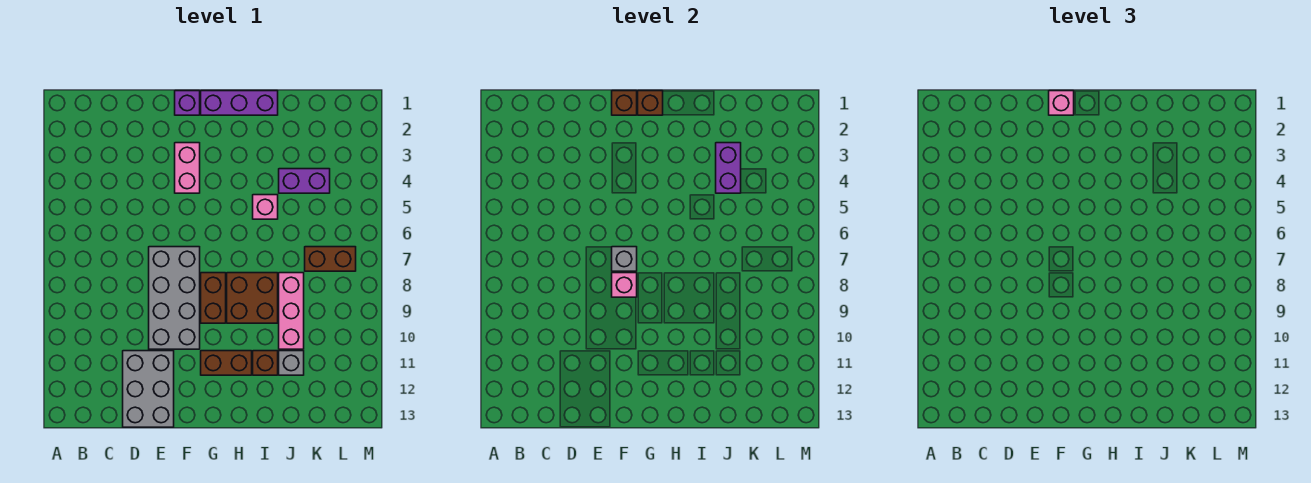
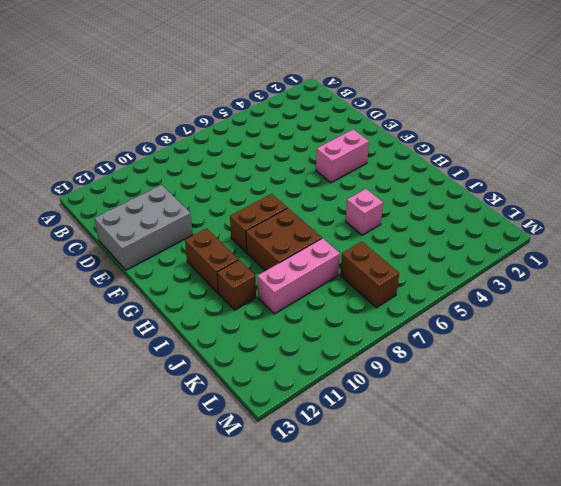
none -> grey 2x4 brick [149,247,200,349]
none -> purple 1x1 brick [175,91,200,115]
none -> purple 1x3 brick [201,91,278,115]

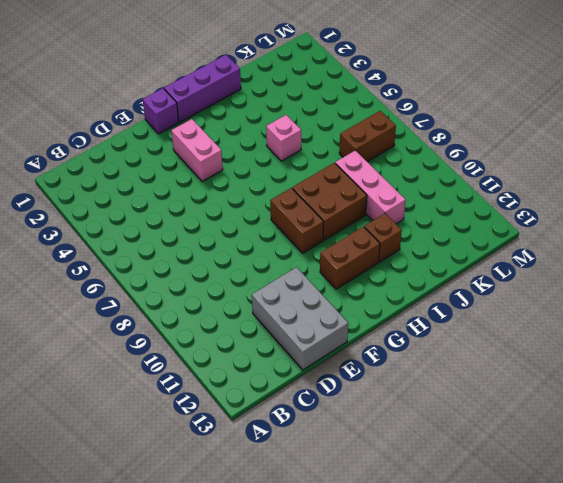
none -> grey 2x4 brick [149,247,200,349]
none -> purple 1x2 brick [279,169,330,193]
none -> grey 1x1 brick [279,351,304,375]

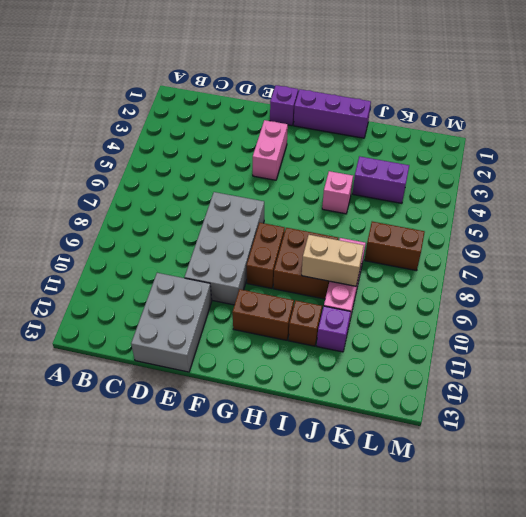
tan 1x2 brick [302,235,364,286] -> none
purple 1x1 brick [317,306,351,352] -> grey 1x1 brick [279,351,304,375]
none -> brown 1x1 brick [612,91,637,115]
none -> grey 1x1 brick [612,247,637,271]
none -> pink 1x1 brick [612,273,637,297]

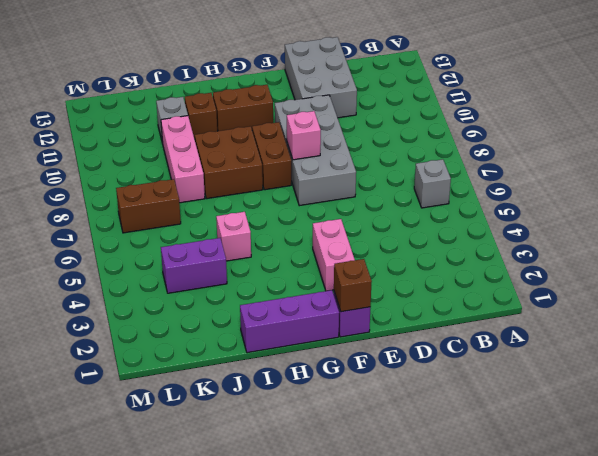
grey 1x1 brick [414,159,451,208] -> grey 1x1 brick moved to [612,247,637,271]
none -> brown 1x1 brick [638,91,663,115]
none -> purple 1x2 brick [716,143,741,193]
none -> pink 1x1 brick [1049,91,1074,115]

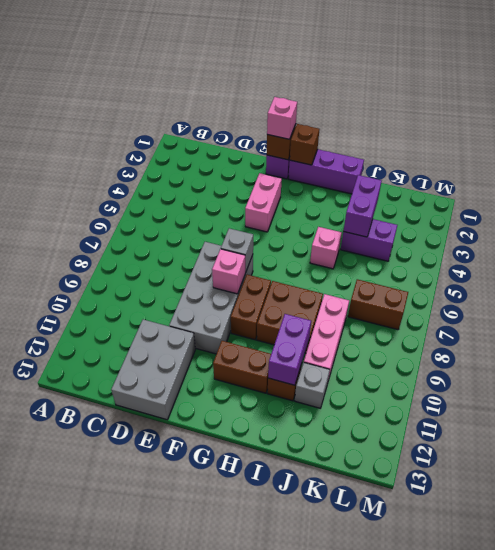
purple 1x2 brick [268,314,311,385] -> none

